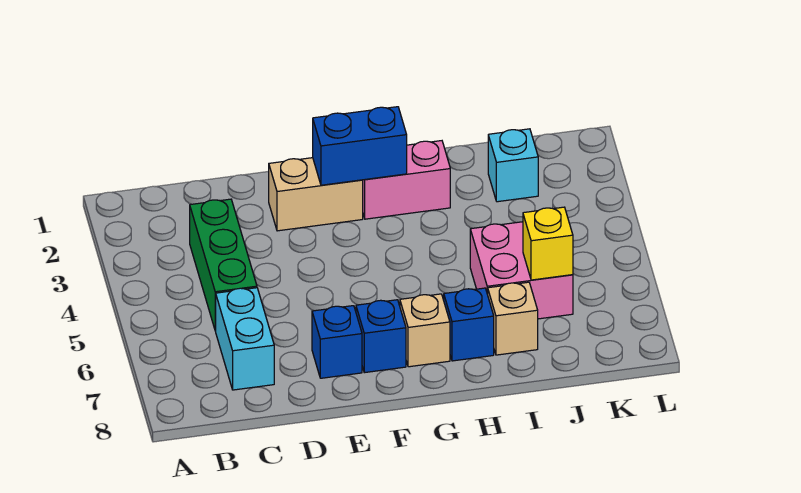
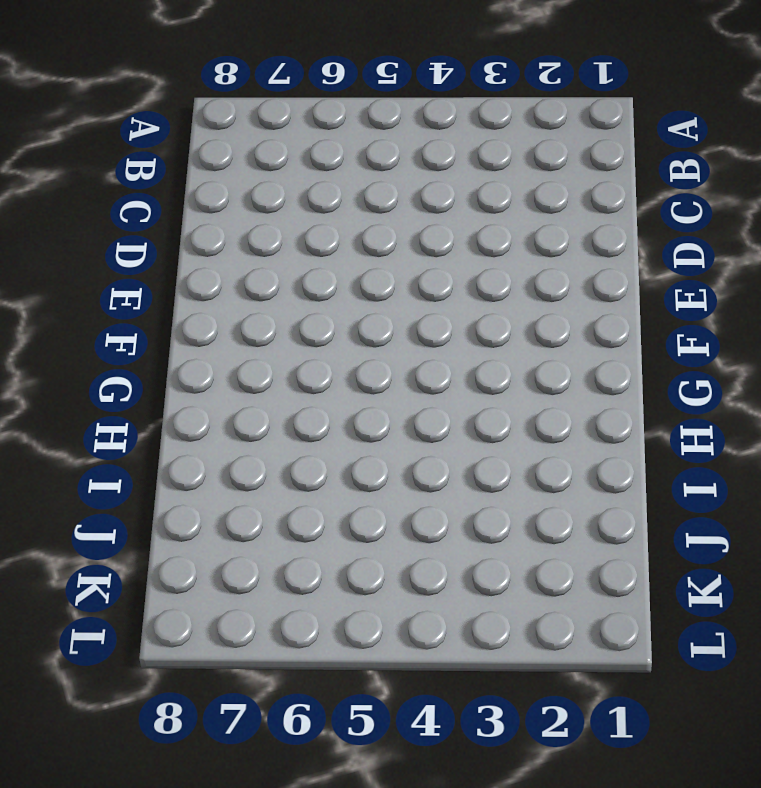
none -> green 1x3 brick [190,199,257,331]
none -> cyan 1x2 brick [216,288,274,390]
none -> tan 1x2 brick [269,158,363,231]

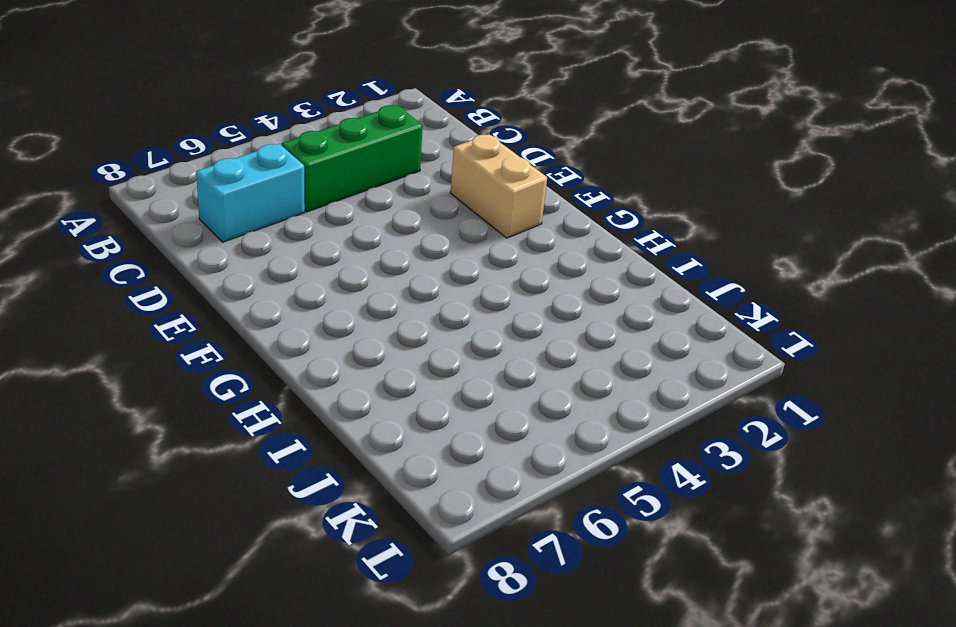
none -> blue 1x1 brick [312,306,362,378]
none -> blue 1x1 brick [356,300,406,373]
none -> pink 1x2 brick [363,141,450,219]

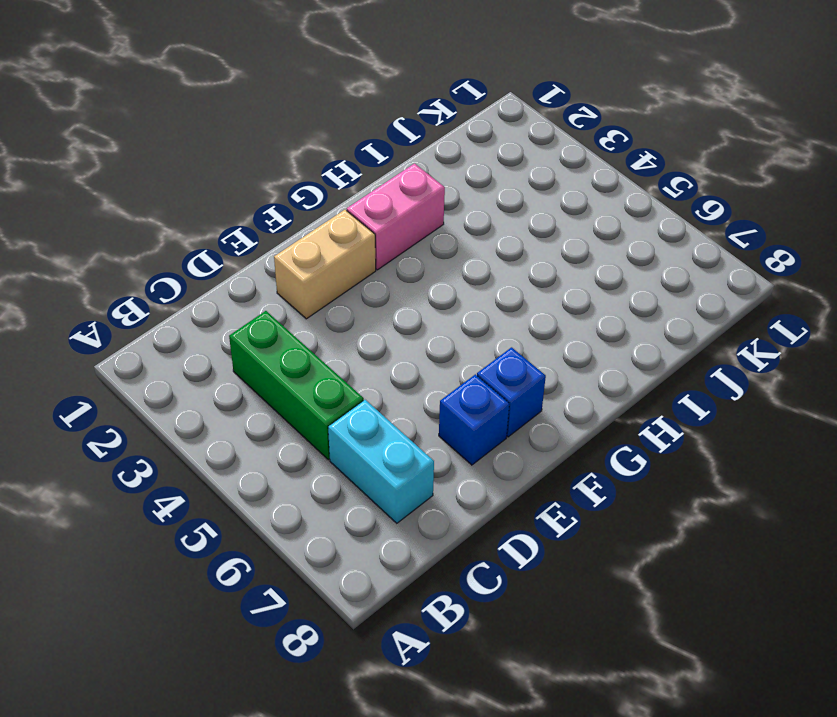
none -> tan 1x1 brick [400,294,450,367]
none -> blue 1x1 brick [444,288,494,361]
none -> pink 2x2 brick [470,222,573,319]

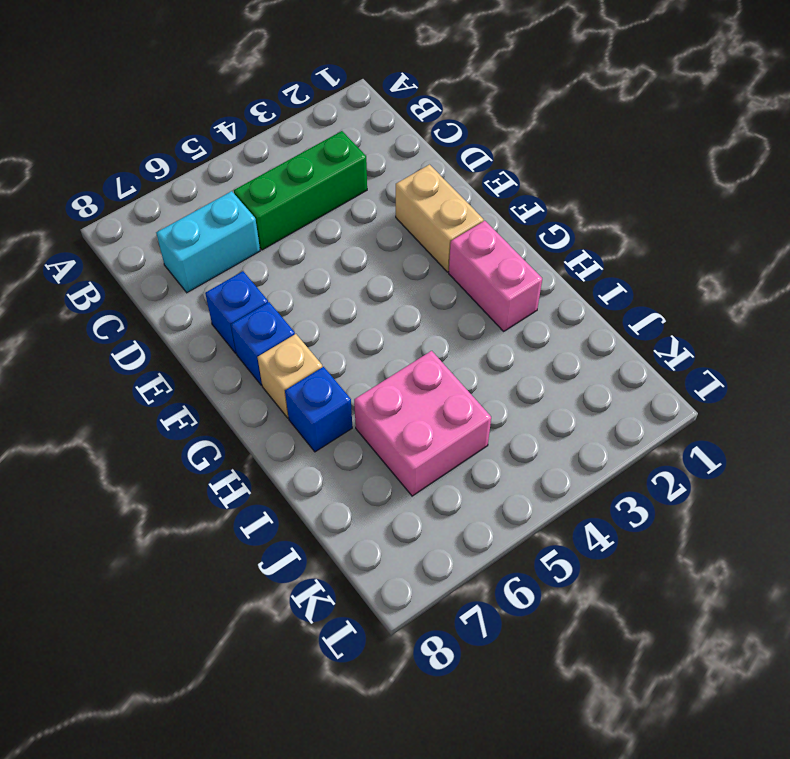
none -> tan 1x1 brick [488,282,538,355]
none -> cyan 1x1 brick [488,129,538,202]
none -> blue 1x2 brick [313,107,407,185]

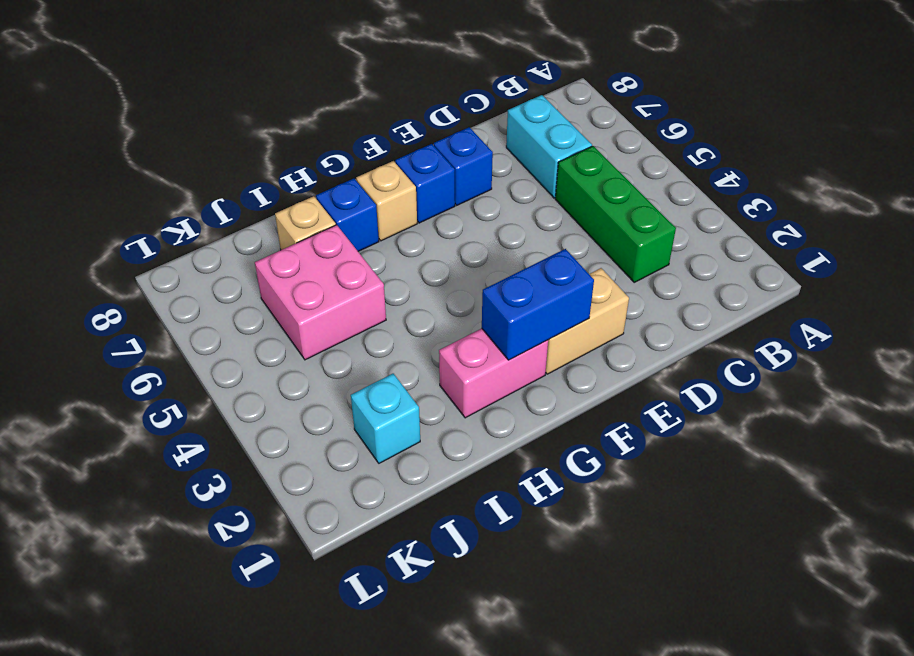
none -> yellow 1x1 brick [523,207,573,280]

